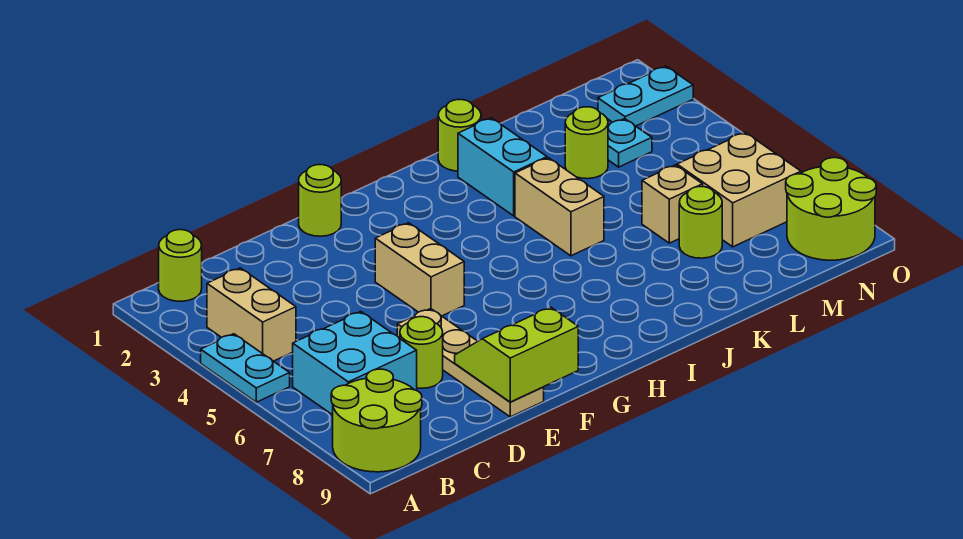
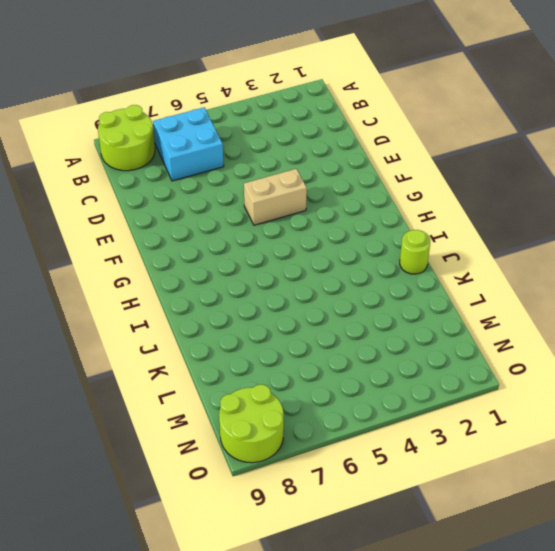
none -> cyan 1x2 plate [201,334,290,402]
none -> lime 1x1 round brick [159,230,202,301]
none -> tan 1x2 brick [207,268,296,361]

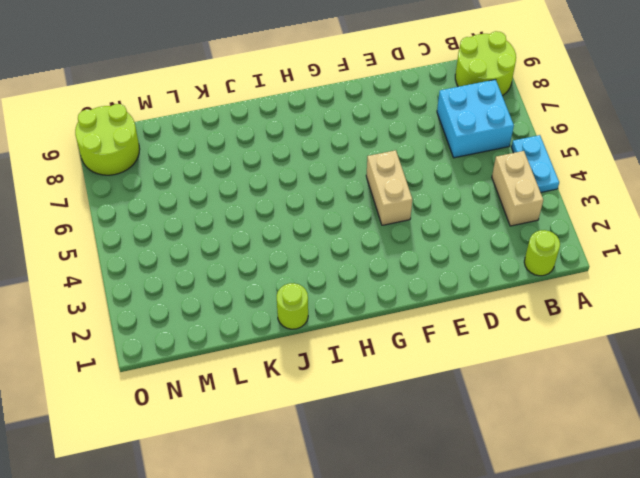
none -> lime 1x1 round brick [400,317,443,388]
none -> tan 1x4 plate [397,309,544,417]
none -> lime 1x1 round brick [299,165,341,236]

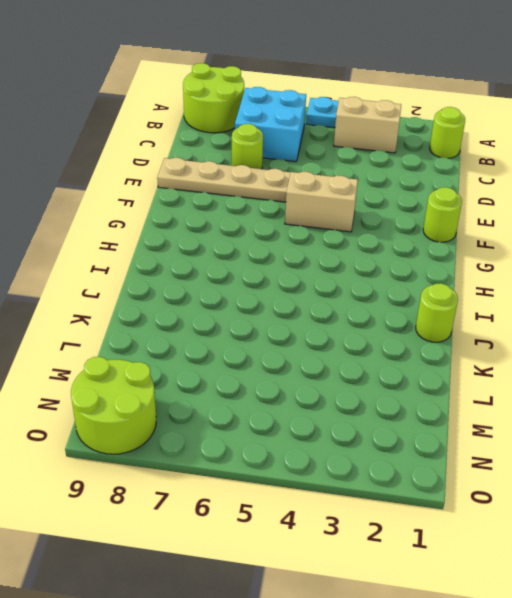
none -> cyan 1x2 brick [458,118,547,216]
none -> tan 1x2 brick [515,158,604,256]
none -> lime 1x1 round brick [565,107,608,179]

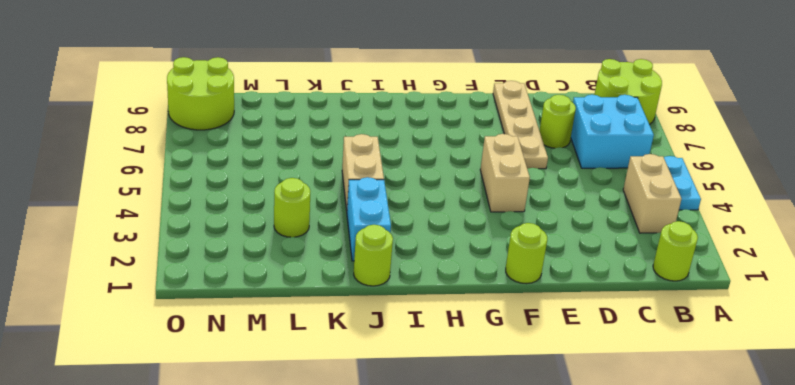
none -> tan 1x1 brick [642,165,703,243]
none -> lime 1x1 round brick [679,187,722,258]
none -> cyan 1x1 plate [608,119,652,167]

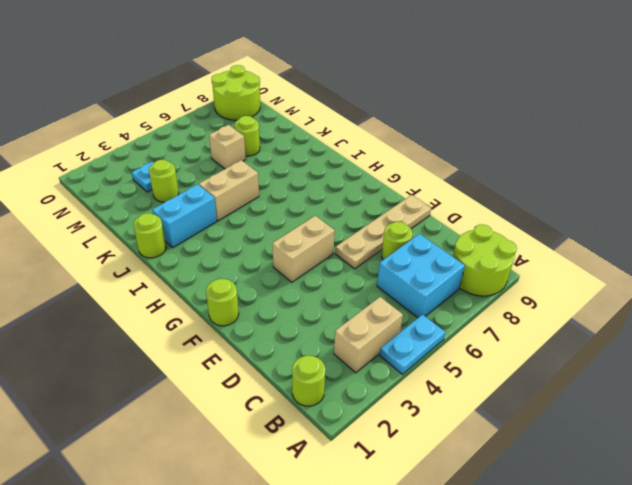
none -> tan 2x2 brick [677,132,801,247]
none -> cyan 1x2 plate [598,66,693,126]
none -> lime 2x2 slope [455,307,578,402]

